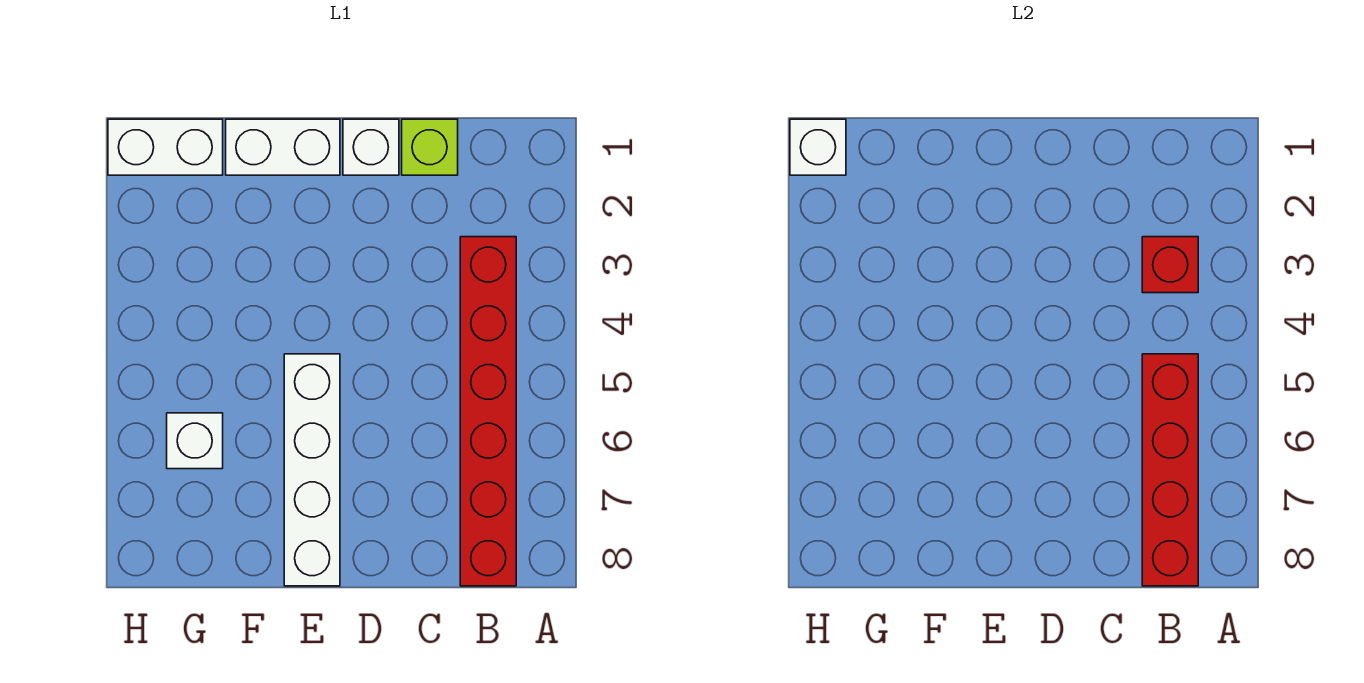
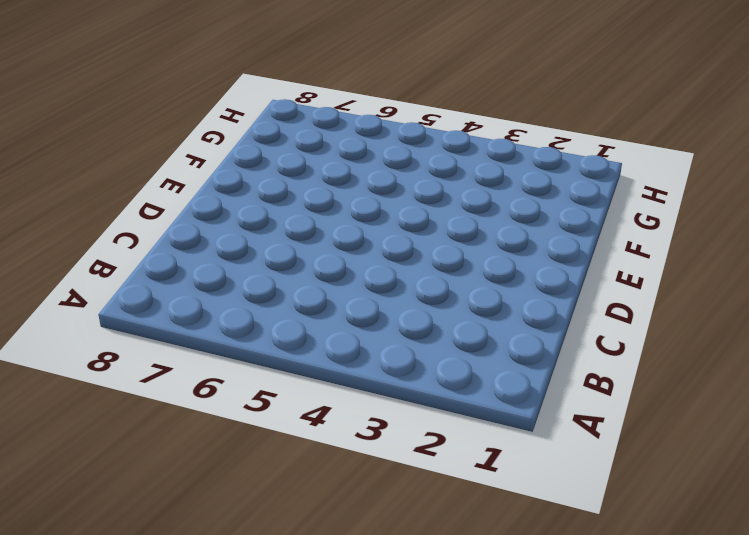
none -> red 1x6 brick [460,237,516,586]
none -> lime 1x1 brick [402,119,458,175]

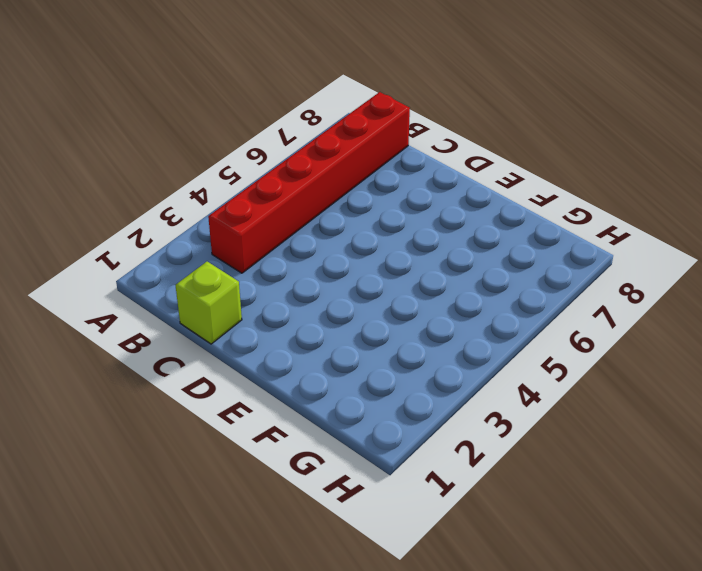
none -> white 1x1 brick [343,119,399,175]
none -> white 1x2 brick [226,119,340,175]

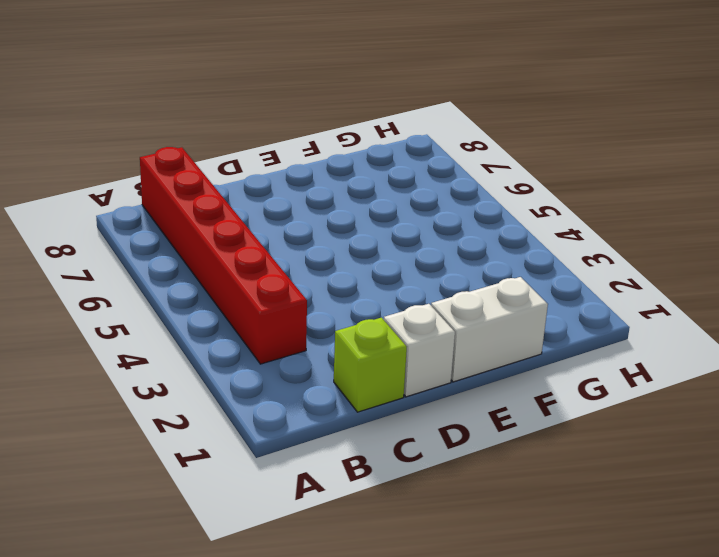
none -> white 1x4 brick [284,354,340,586]
none -> white 1x2 brick [108,119,223,175]

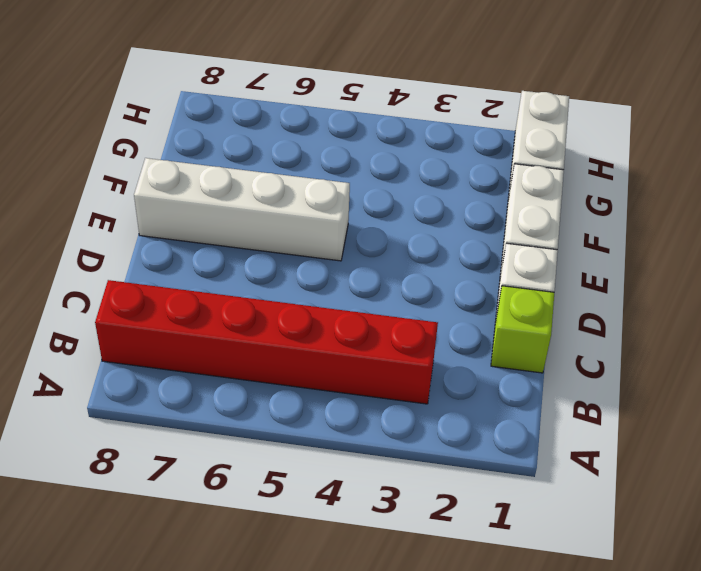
none -> white 1x1 brick [167,413,223,469]
none -> red 1x1 brick [1142,237,1198,293]

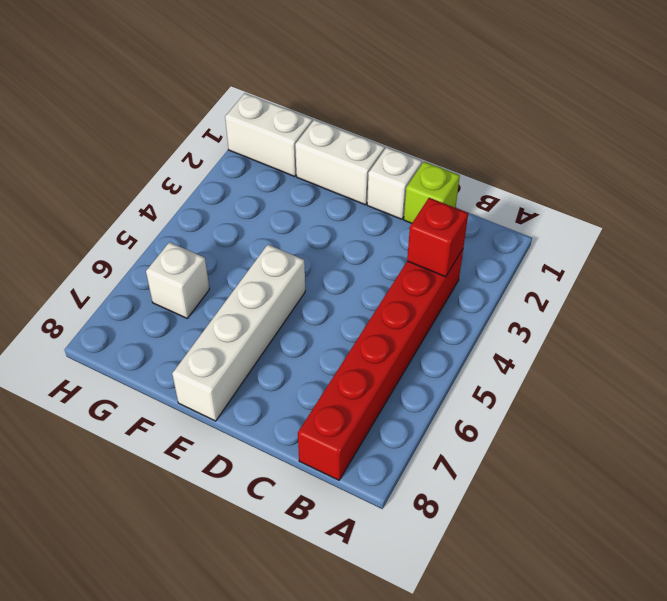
none -> red 1x4 brick [1142,354,1198,586]
none -> white 1x1 brick [790,119,846,175]

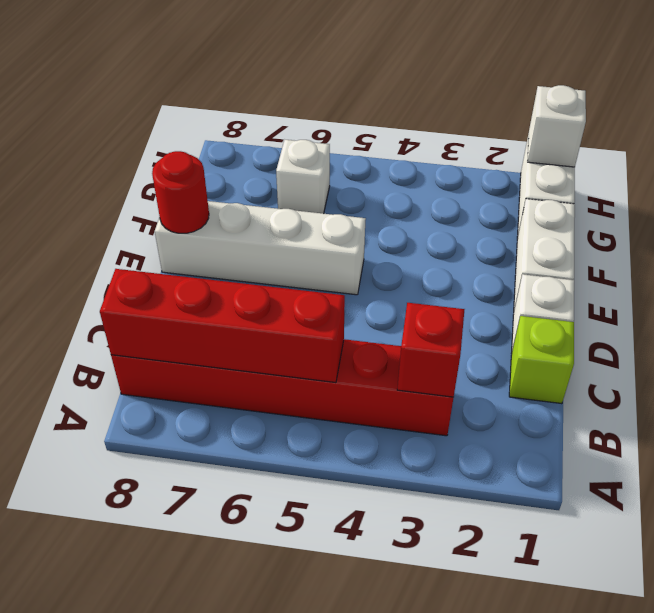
red 1x1 round brick [152,151,209,233] -> none

